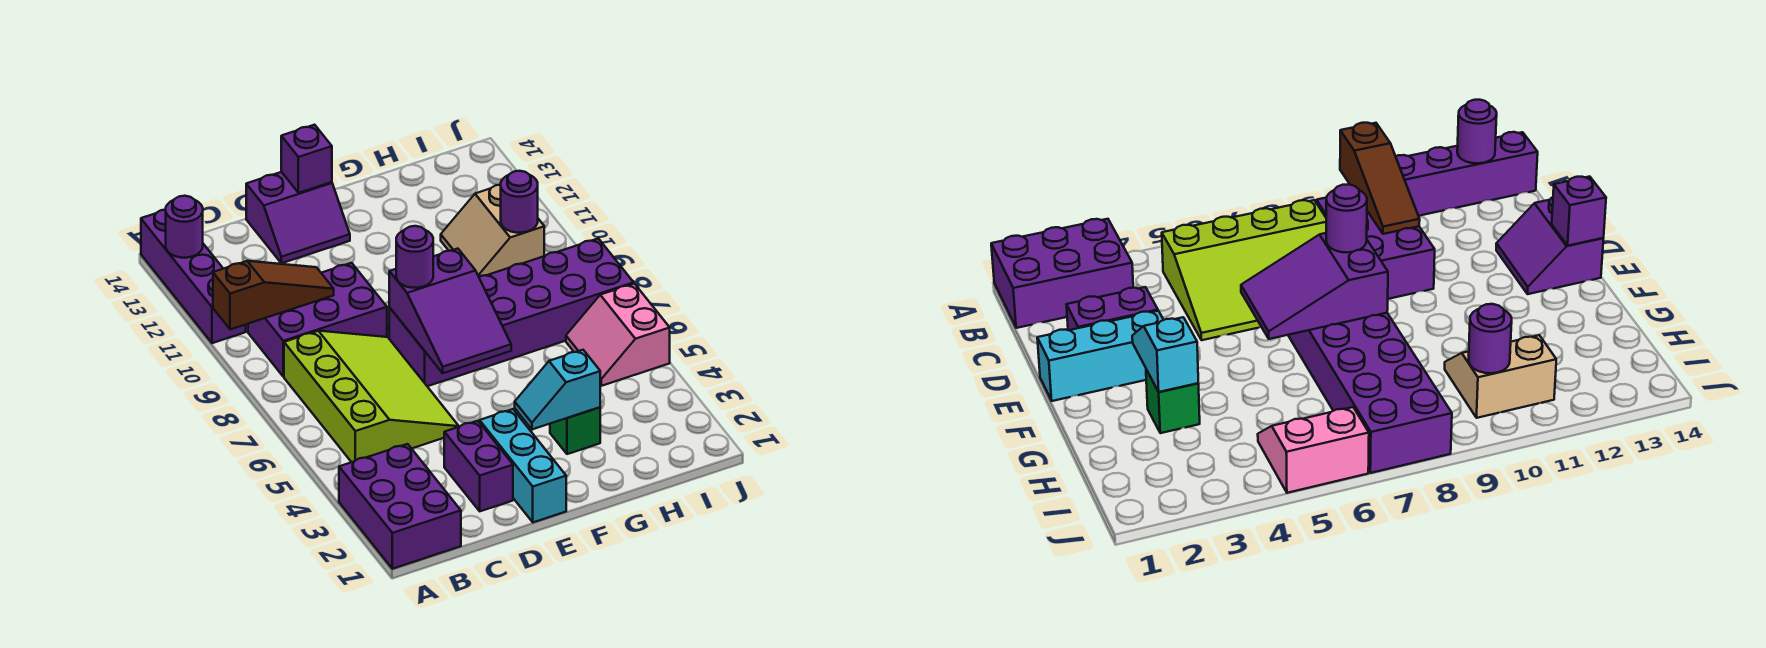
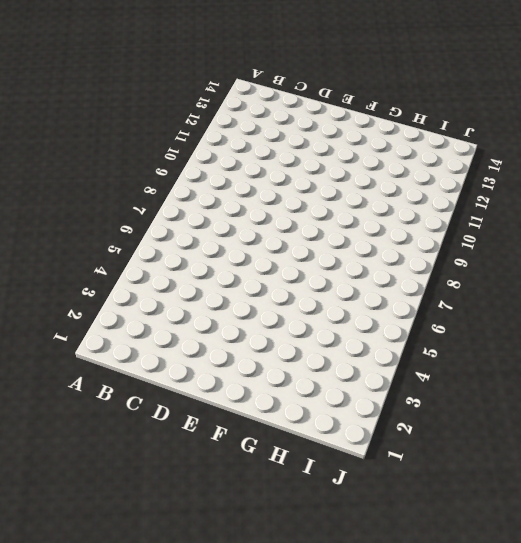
none -> purple 2x3 brick [339,444,461,569]
none -> purple 1x4 brick [141,210,246,343]
none -> lime 3x4 slope [284,331,459,462]

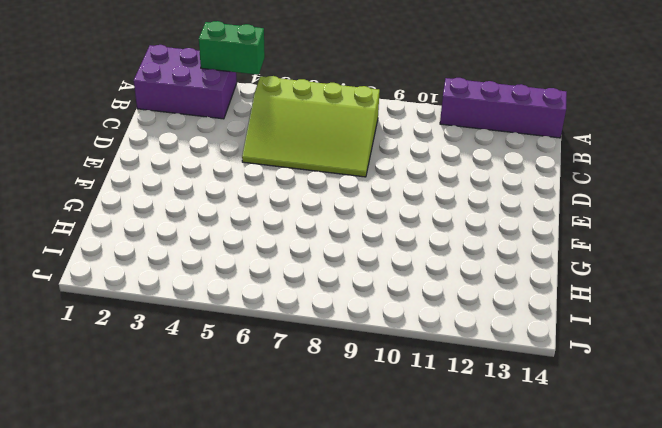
green 1x2 brick [199,21,265,75] -> none
none -> purple 2x3 brick [248,263,387,377]
none -> purple 1x2 brick [444,421,513,511]
none -> purple 2x2 slope [246,172,350,263]

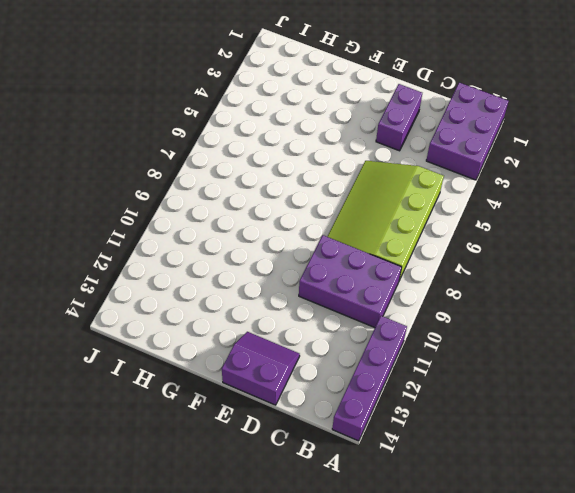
none -> cyan 1x3 brick [480,409,566,522]
none -> purple 2x6 brick [389,238,634,386]
none -> green 1x1 brick [550,407,600,454]

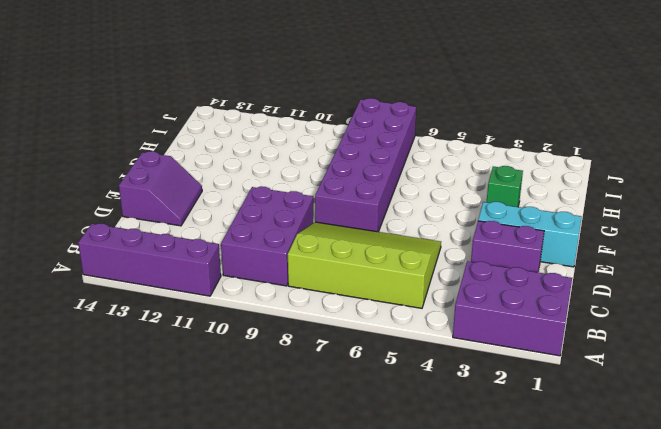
none -> tan 2x2 slope [441,185,544,276]
none -> pink 2x2 slope [566,284,670,386]
none -> brown 1x3 slope [213,261,334,329]

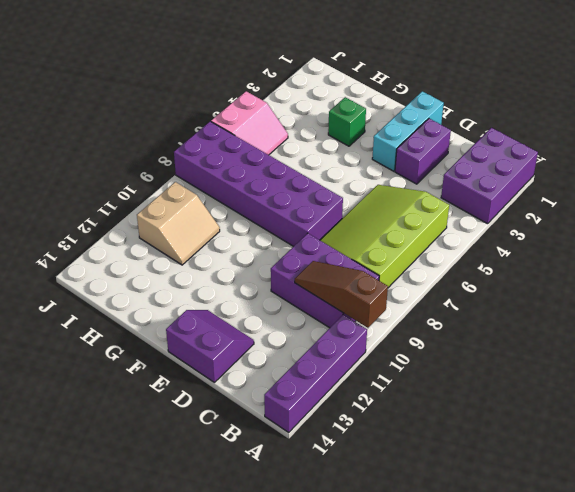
none -> purple 1x1 round brick [166,196,203,258]
none -> purple 2x3 slope [389,249,511,373]
none -> purple 1x1 brick [281,125,332,193]

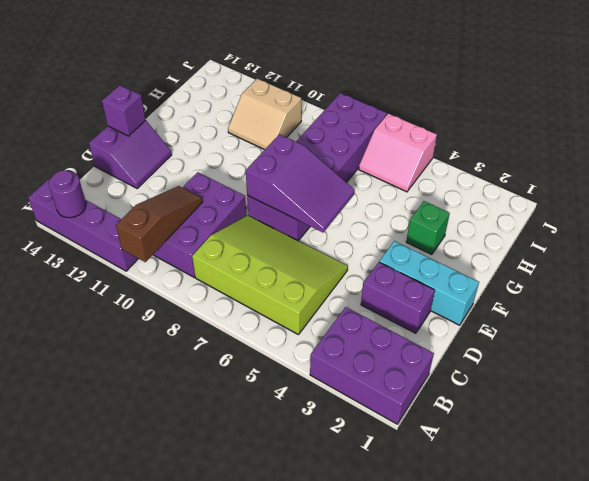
none -> cyan 1x2 slope [515,350,600,430]
none -> purple 1x1 round brick [501,171,538,233]
none -> purple 1x1 round brick [396,226,433,288]

